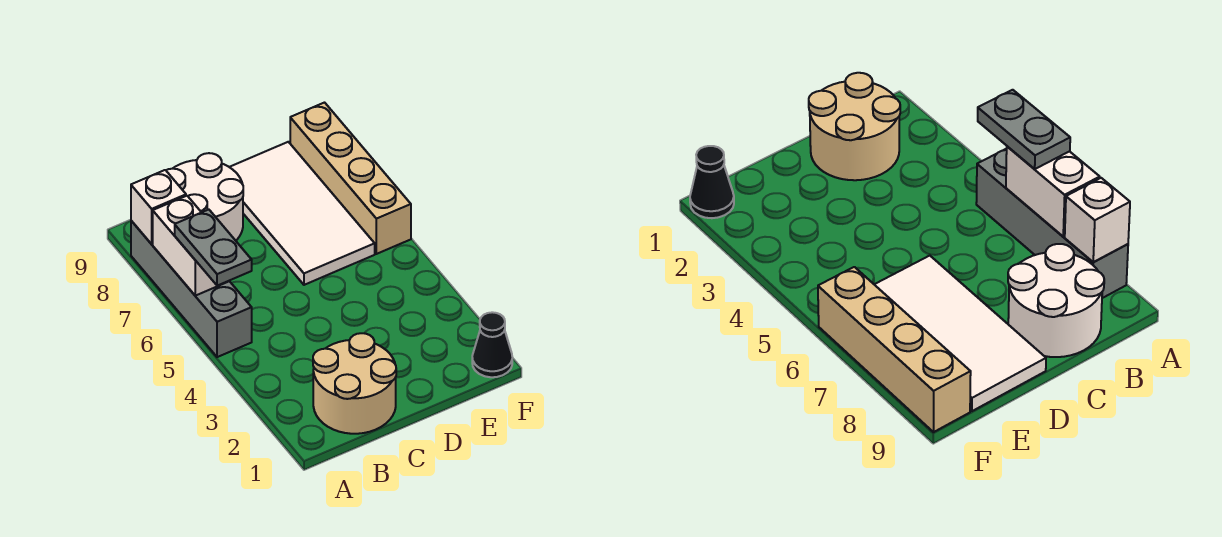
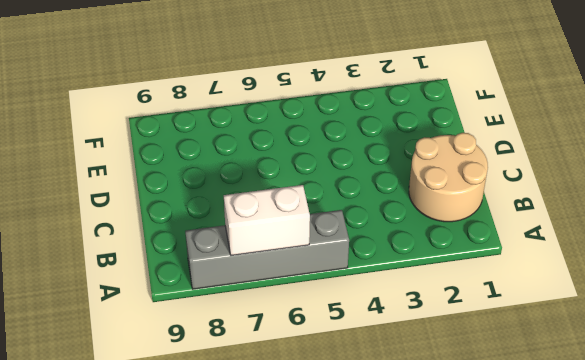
none -> white 2x2 round brick [166,153,243,241]
none -> white 2x4 tile [230,142,375,285]

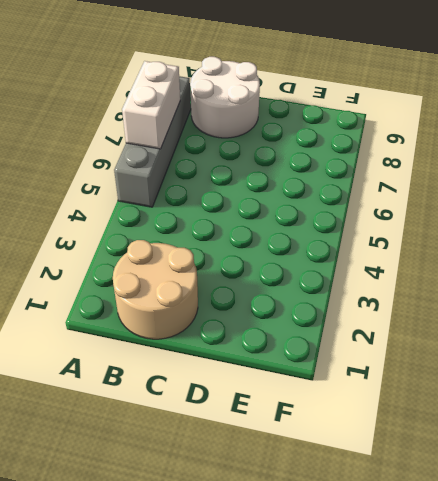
none -> white 2x4 tile [230,142,375,285]
none -> black 1x1 cone [472,312,512,377]

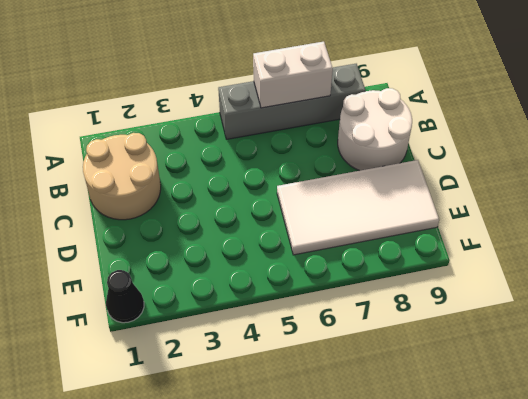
none -> tan 1x4 brick [290,103,411,254]
none -> white 1x1 brick [131,170,186,244]

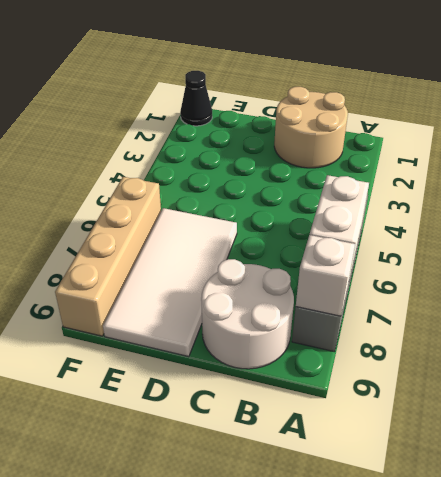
none -> grey 1x2 plate [175,210,252,286]

